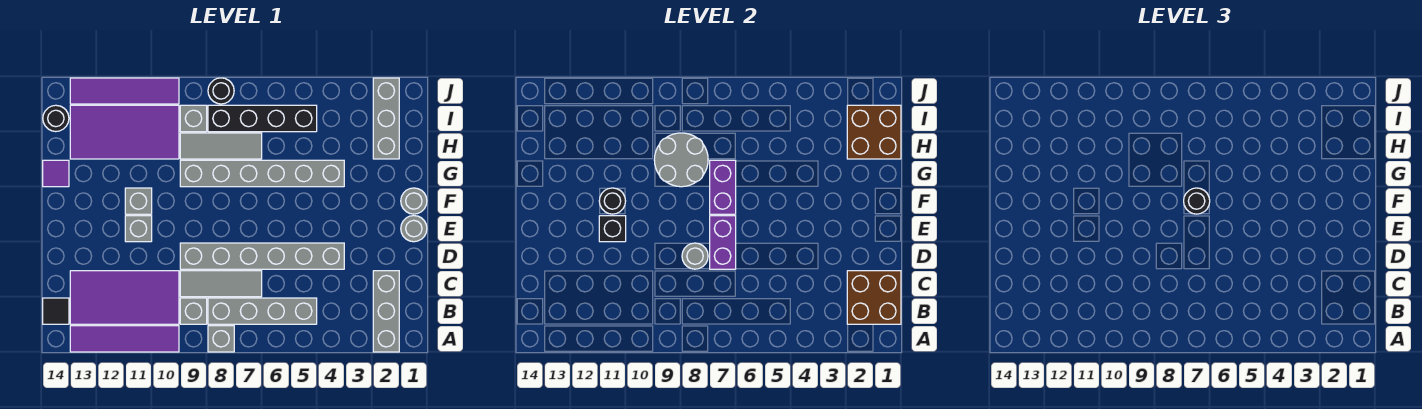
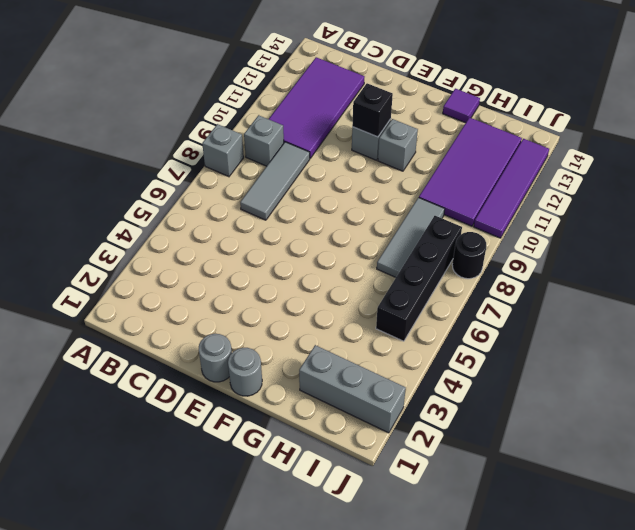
none -> grey 1x3 brick [373,271,399,352]
none -> purple 1x4 tile [70,326,179,352]
none -> grey 1x4 brick [208,298,317,324]
none -> black 1x1 tile [43,298,69,324]

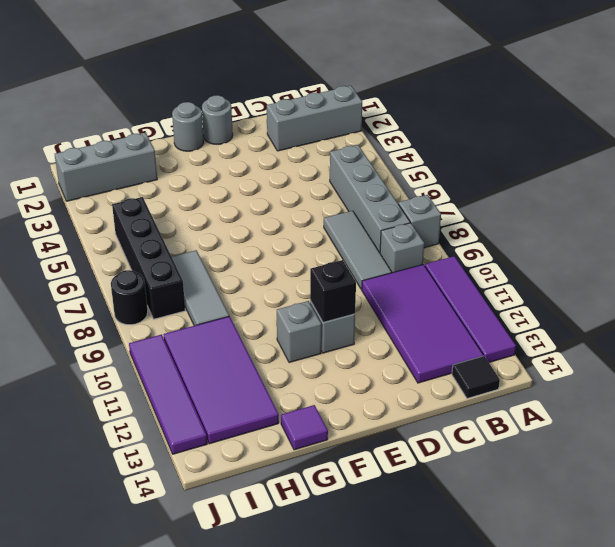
none -> grey 1x6 brick [180,243,344,269]
none -> grey 1x6 brick [180,160,344,187]
none -> grey 1x1 brick [180,105,207,132]
none -> black 1x1 round brick [43,105,69,132]

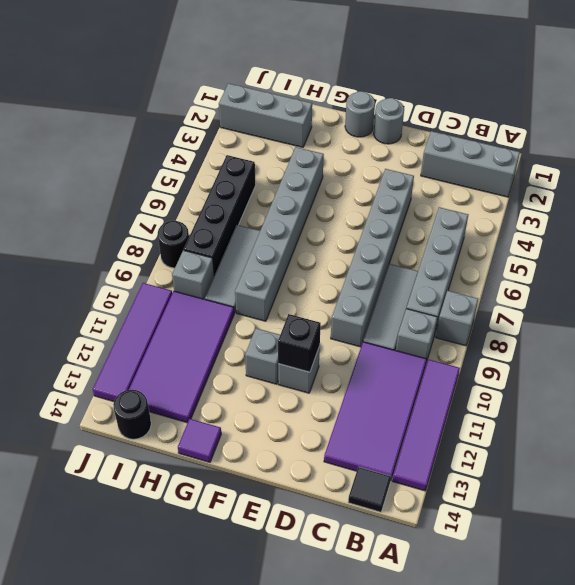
none -> brown 2x2 brick [847,271,901,324]
none -> purple 1x2 brick [710,216,736,269]
none -> grey 1x1 round brick [682,243,708,269]
none -> purple 1x2 brick [710,160,736,214]

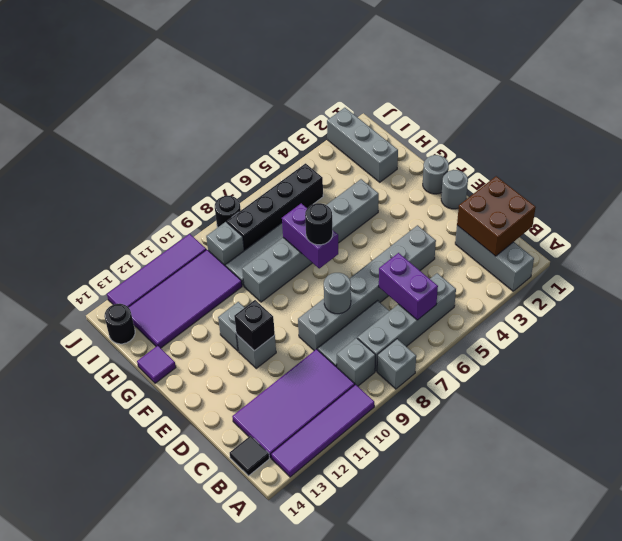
purple 1x2 brick [379,253,438,320] -> purple 1x2 brick moved to [710,216,736,269]
none -> black 1x1 round brick [599,188,626,214]
none -> grey 2x2 round brick [654,133,708,187]
none -> brown 2x2 brick [847,105,901,159]

